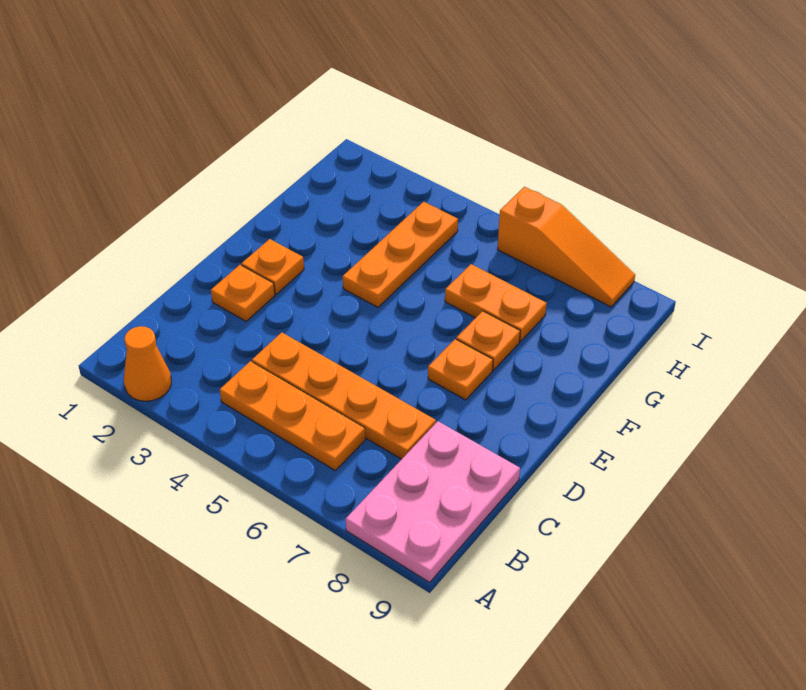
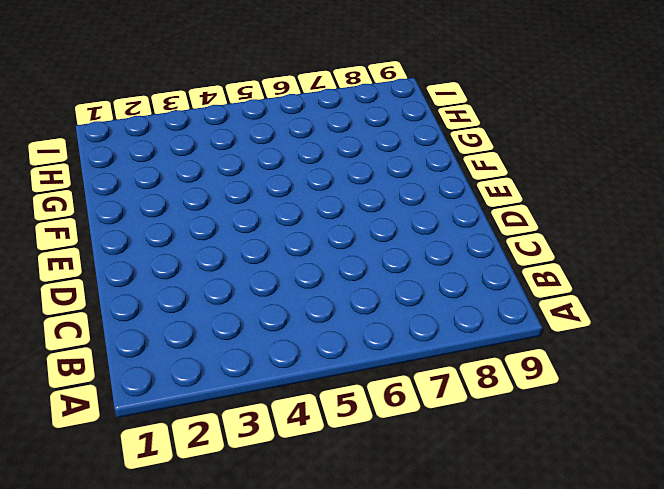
none -> orange 1x1 cone [124,326,171,401]
none -> pink 2x3 plate [346,421,520,582]

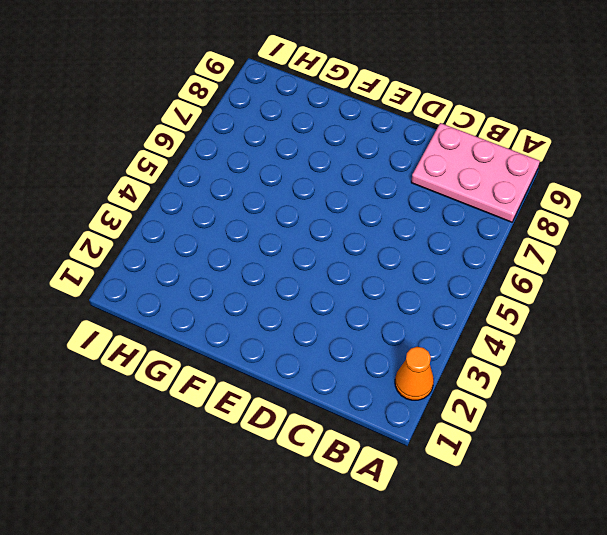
none -> orange 1x3 plate [220,361,365,470]
none -> orange 1x4 plate [252,332,436,459]

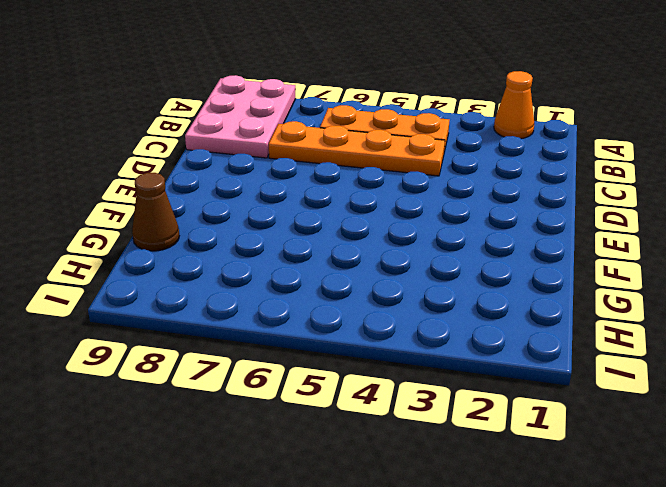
brown 1x1 cone [132,173,179,251] -> none
none -> orange 1x1 plate [211,265,275,321]
none -> orange 1x1 plate [242,239,304,294]

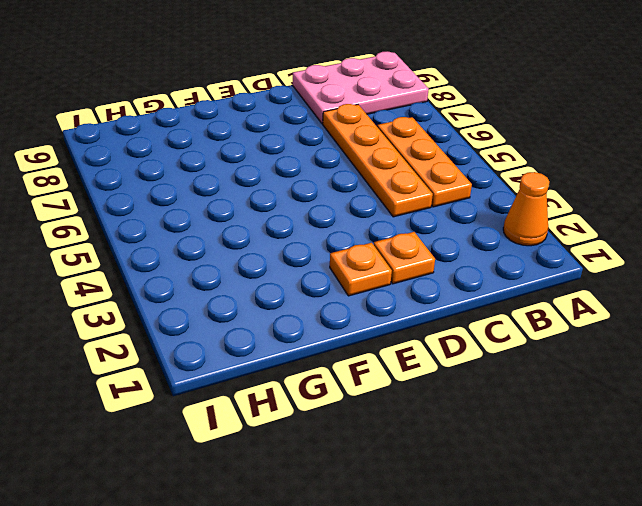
none -> orange 1x1 plate [428,339,493,400]
none -> orange 1x3 plate [343,202,458,307]

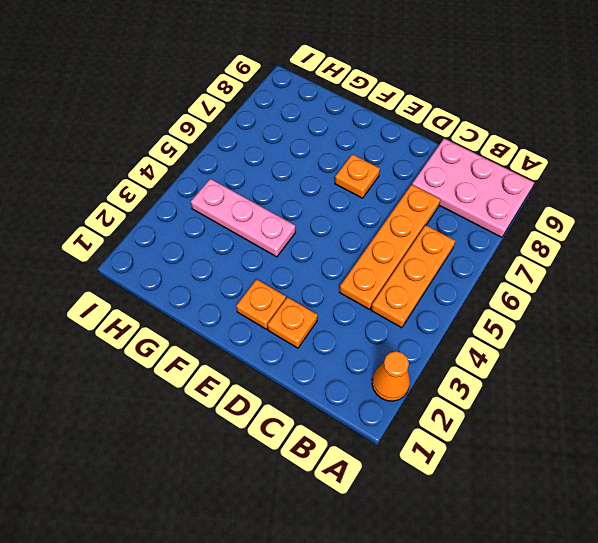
pink 1x3 plate [191,179,296,257] -> orange 1x3 plate [343,202,458,307]
none -> orange 1x1 plate [456,311,520,370]
none -> orange 1x2 plate [445,264,547,342]

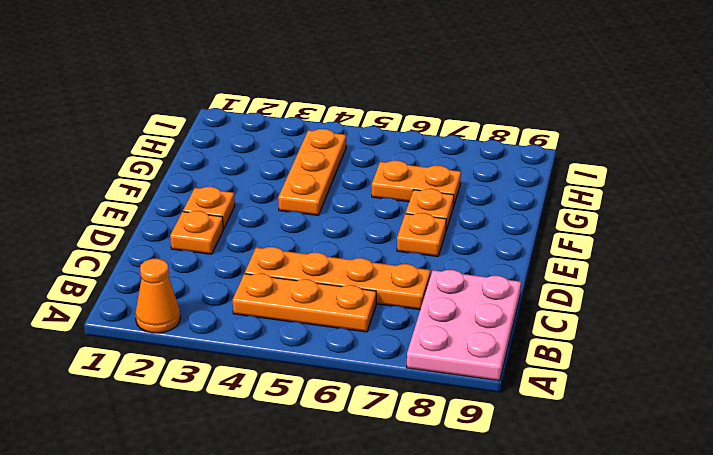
none -> orange 1x3 slope [498,187,635,307]

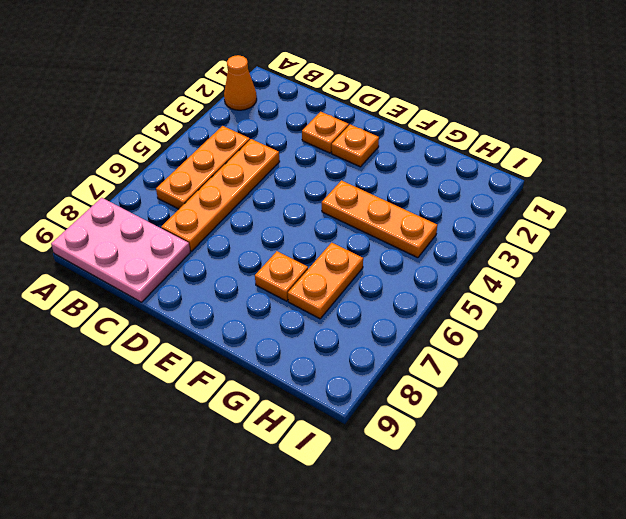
none -> orange 1x1 plate [428,339,493,400]
none -> orange 1x3 slope [498,187,635,307]

